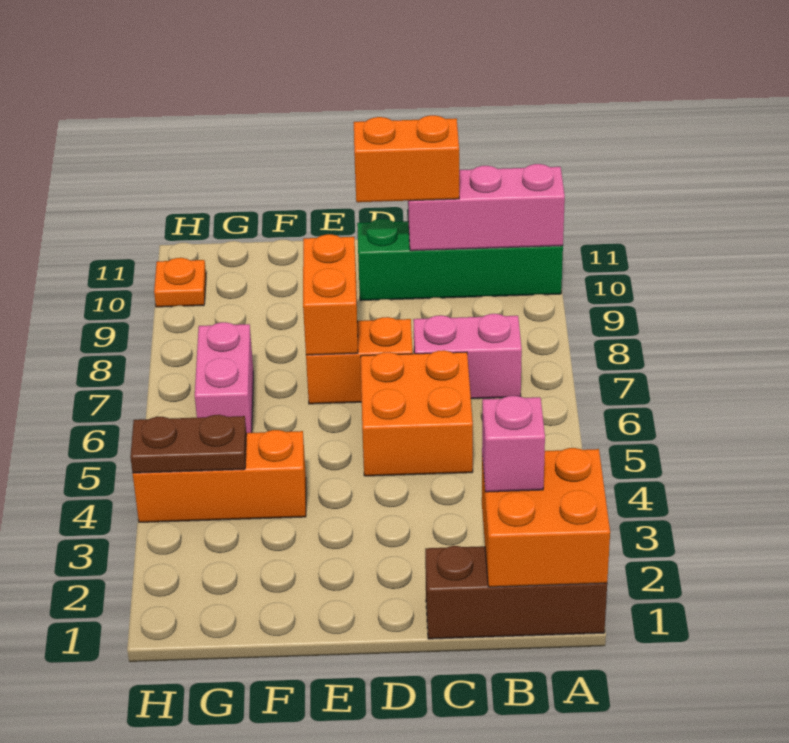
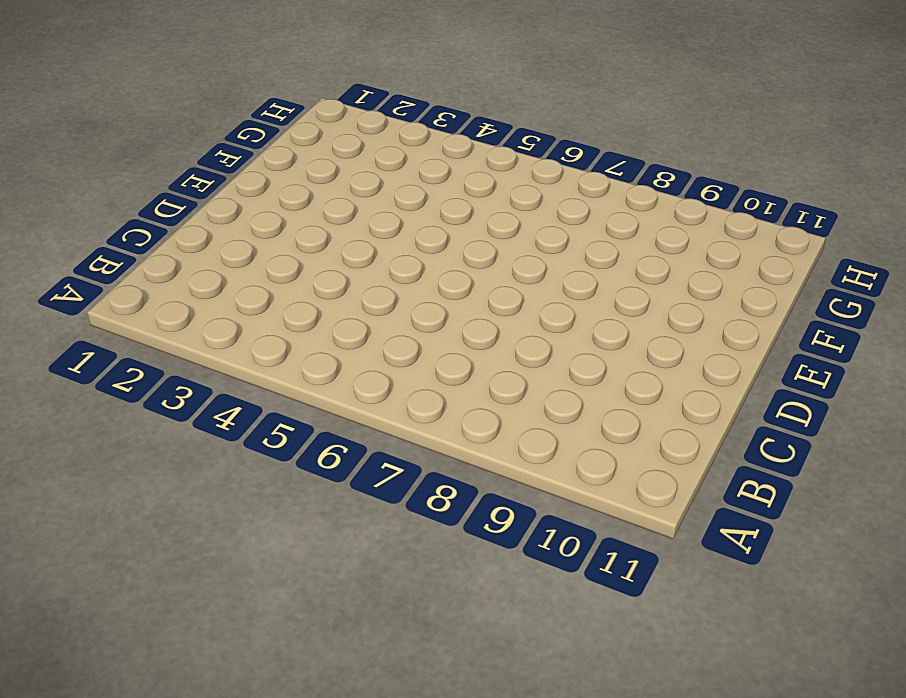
none -> brown 1x3 brick [425,546,607,639]
none -> green 1x4 brick [357,219,563,301]
none -> pink 1x2 brick [413,314,522,399]

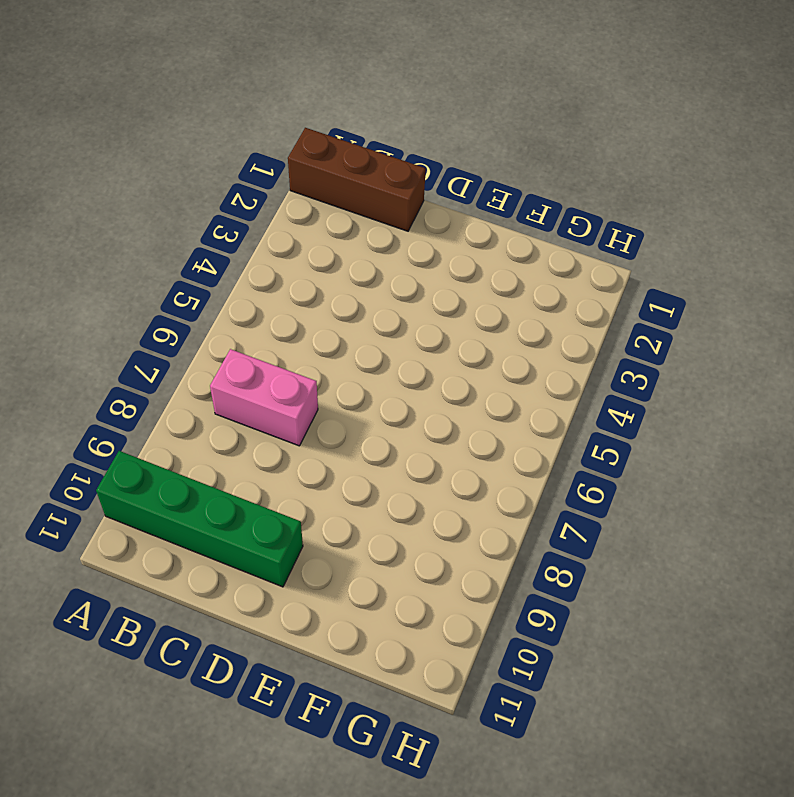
none -> orange 2x2 brick [361,350,473,476]
none -> orange 1x2 brick [306,317,413,404]
none -> orange 1x3 brick [133,430,306,522]

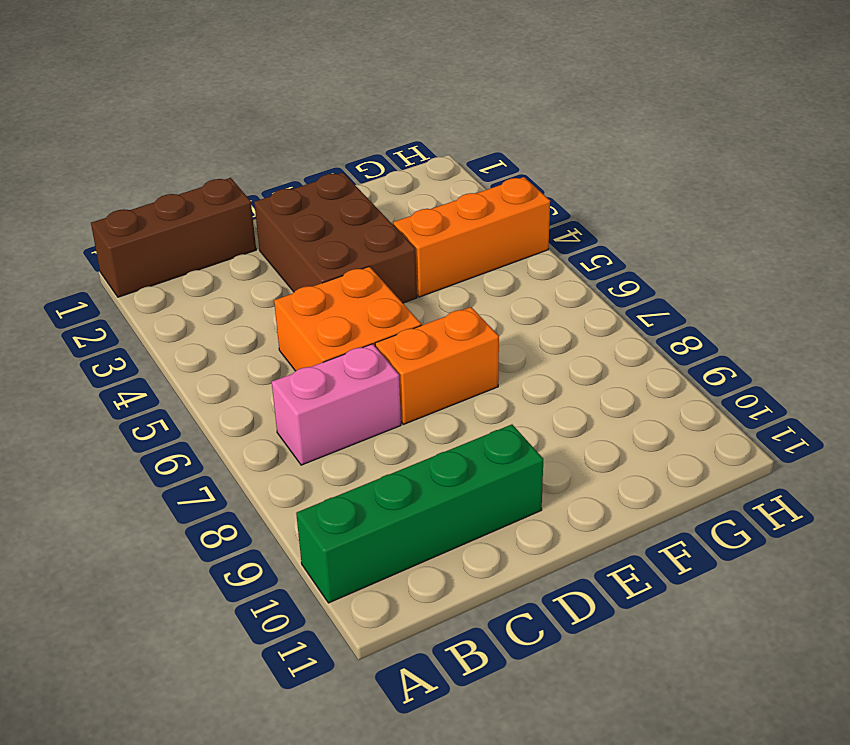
brown 2x3 brick [254,173,417,303] -> none
none -> pink 1x2 brick [195,322,253,433]
none -> orange 1x1 plate [154,258,206,307]
none -> orange 2x2 brick [482,448,610,587]

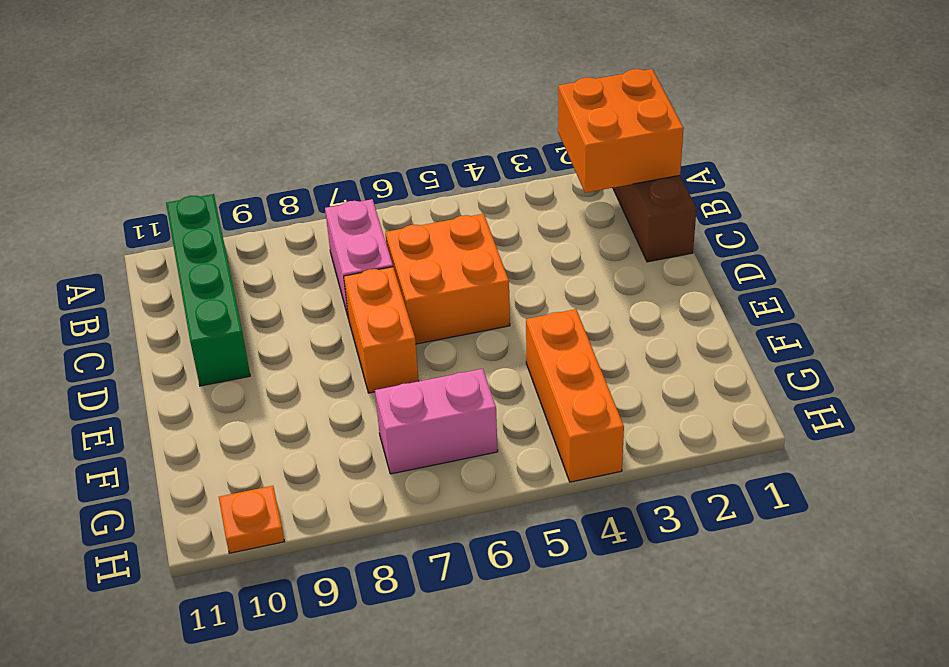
none -> pink 1x3 brick [408,164,565,251]
none -> orange 1x2 brick [303,234,358,355]
none -> brown 1x2 plate [130,415,246,473]

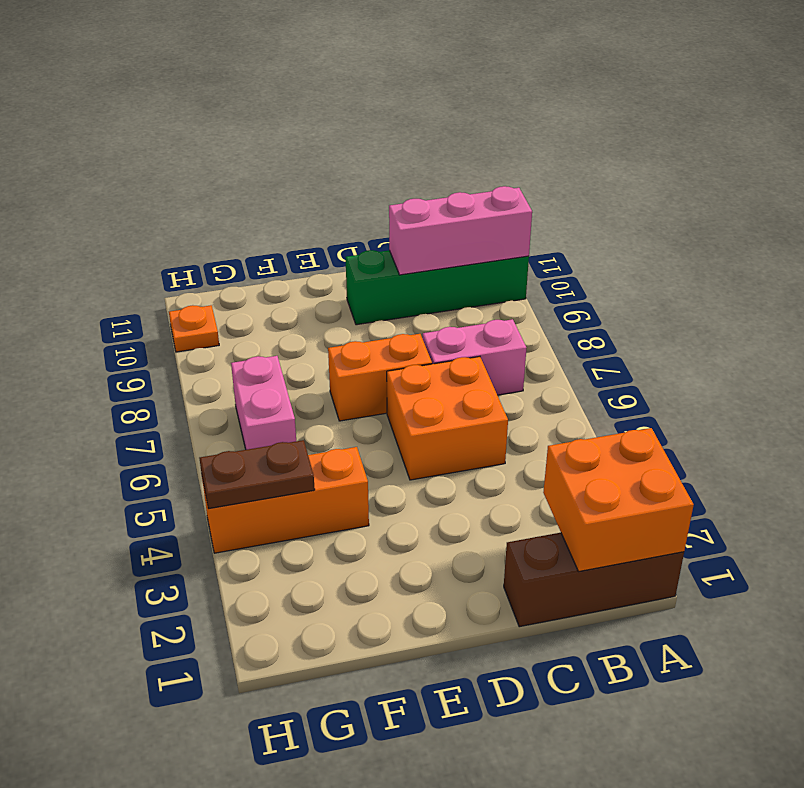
none -> orange 1x2 brick [303,234,358,355]
none -> pink 1x1 brick [482,396,545,492]
none -> orange 1x2 brick [354,115,459,202]

